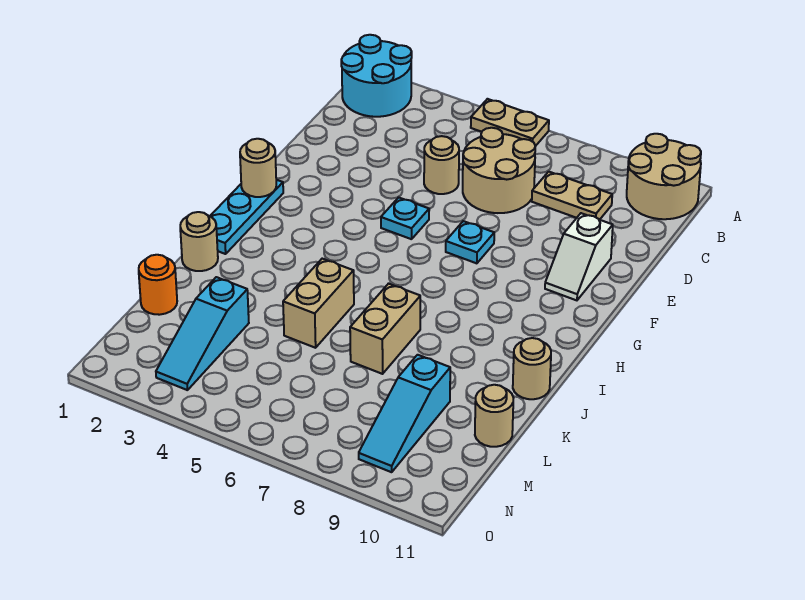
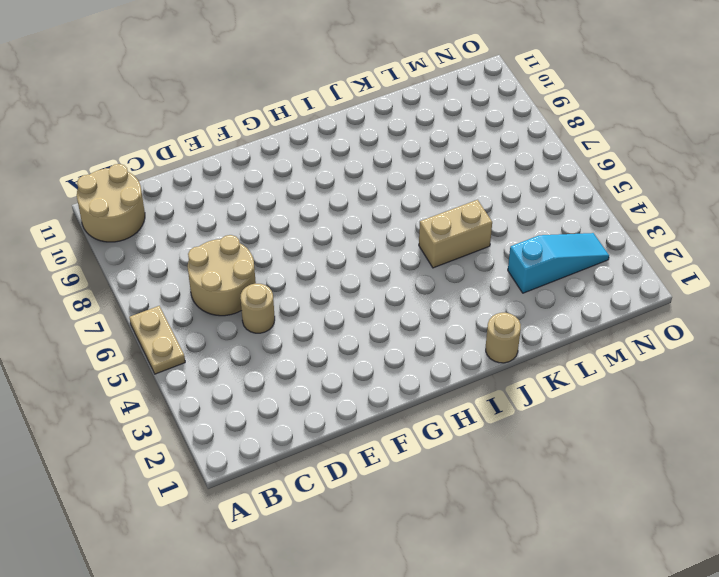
none -> cyan 2x2 round brick [341,35,412,117]
none -> tan 1x2 plate [532,172,612,220]
none -> white 1x2 slope [545,213,613,300]

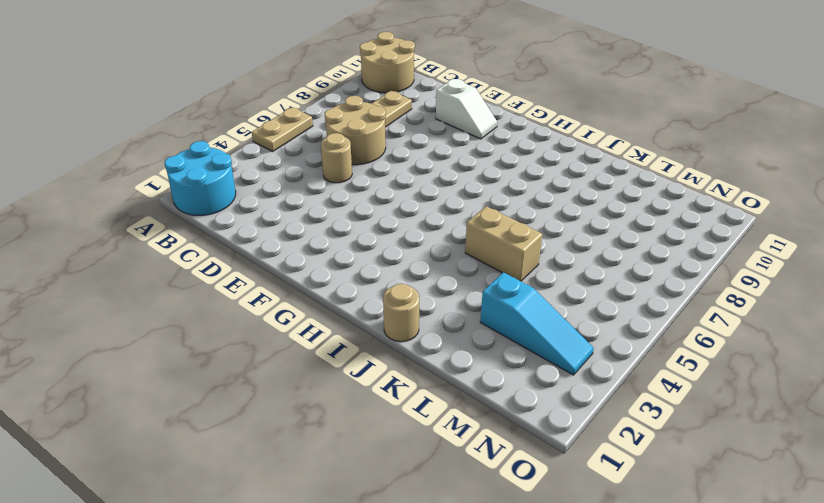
none -> cyan 1x1 plate [381,197,429,239]
none -> cyan 1x1 plate [446,221,494,263]
none -> cyan 1x3 plate [210,180,283,254]

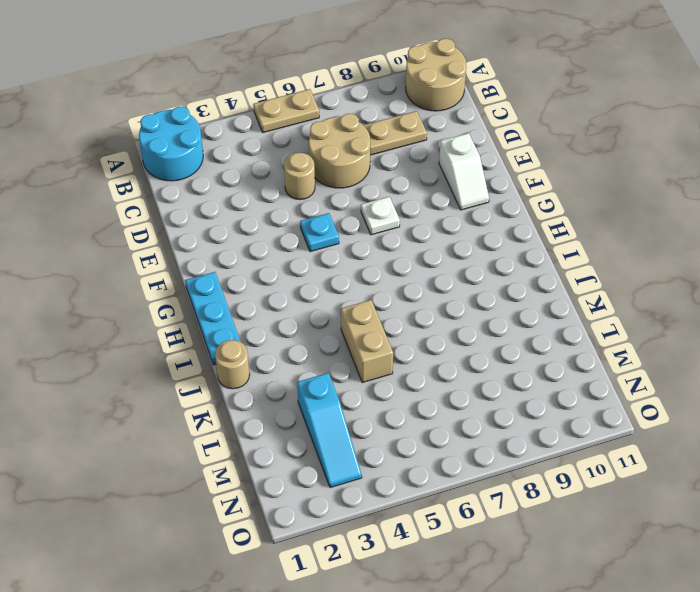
white 1x1 plate [361,197,400,235] -> cyan 1x1 plate [446,221,494,263]
none -> tan 1x2 brick [350,284,420,374]
none -> tan 1x1 round brick [513,338,551,399]
none -> orange 1x1 round brick [139,255,177,315]

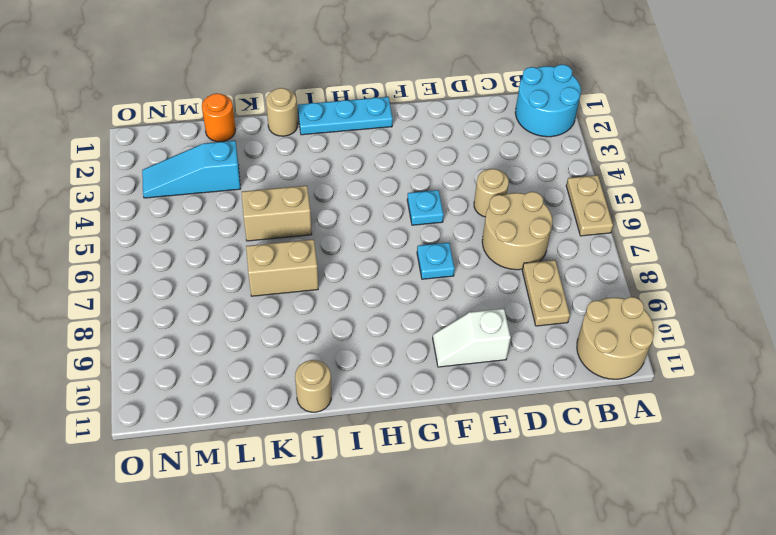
none -> cyan 1x3 slope [359,355,450,472]
none -> tan 1x1 round brick [475,385,513,447]
none -> tan 1x1 round brick [240,139,276,197]

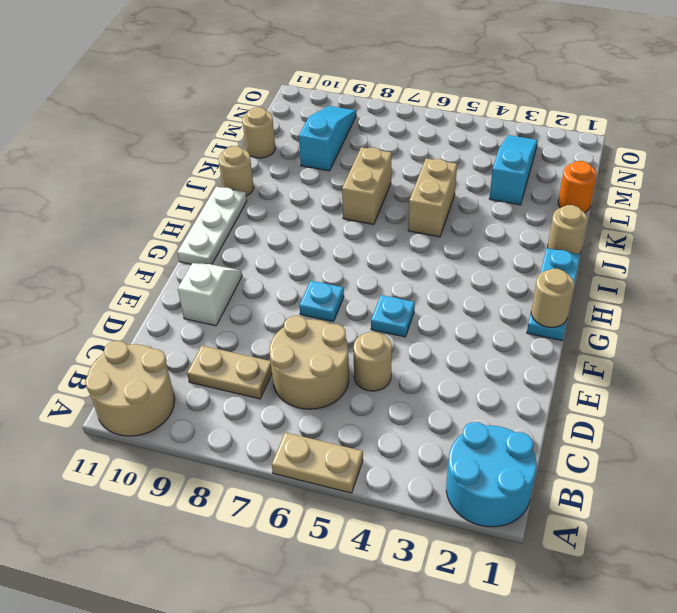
white 1x3 plate [177,187,247,264] -> none

